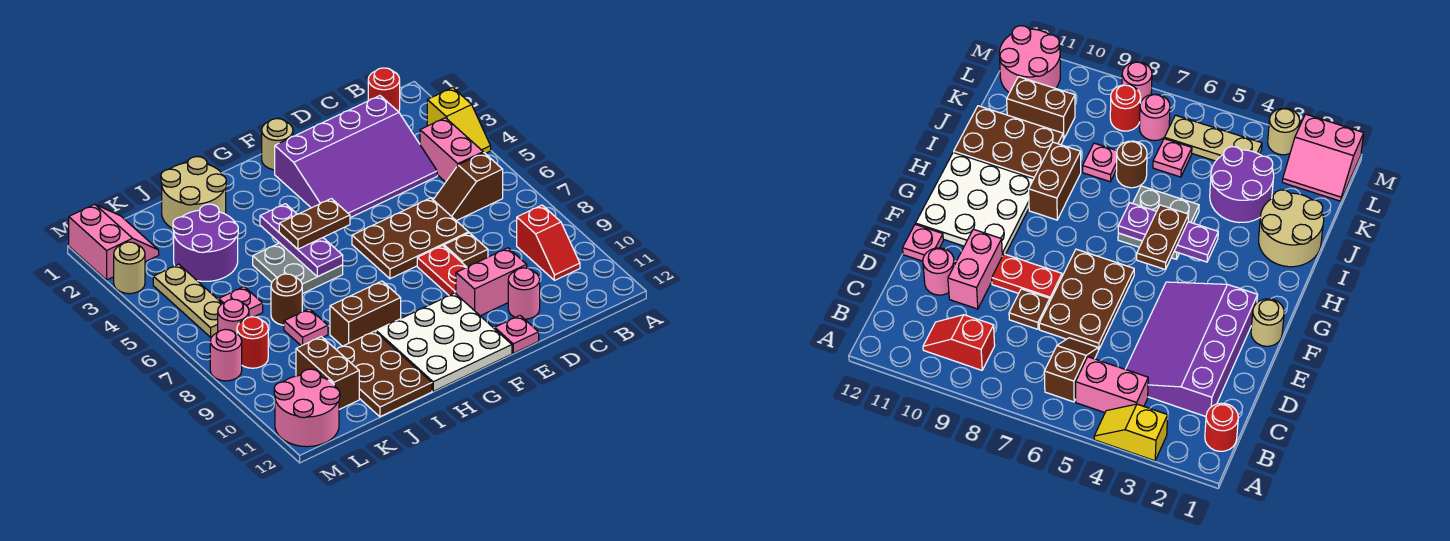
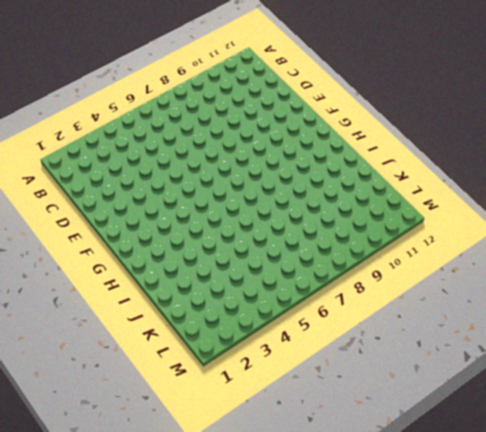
none -> yellow 1x2 slope [427,88,491,154]
none -> red 1x1 round brick [368,68,400,112]
none -> pink 1x2 brick [420,118,483,182]
none -> brown 1x2 slope [433,153,503,221]

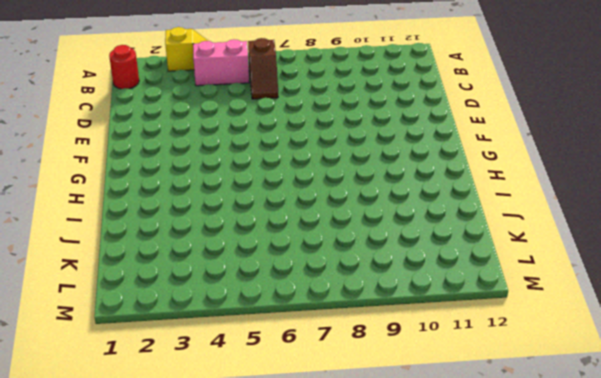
none -> red 1x2 slope [517,205,580,280]
none -> purple 3x4 slope [275,96,437,218]
none -> brown 2x3 plate [352,198,469,279]
none -> brown 1x1 plate [444,233,488,267]

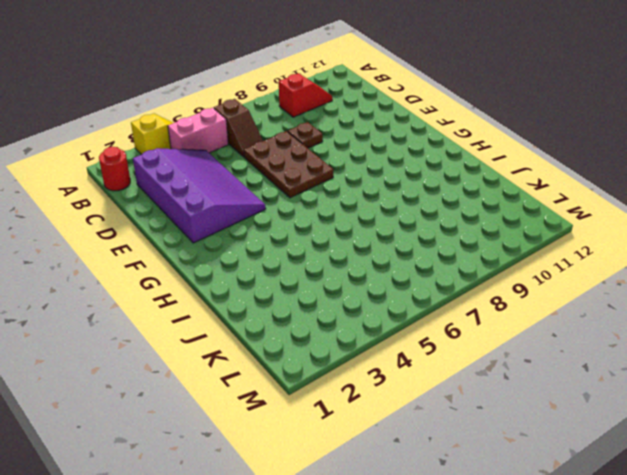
none -> pink 1x2 brick [456,248,527,316]
none -> pink 1x1 round brick [508,268,540,319]
none -> red 1x2 plate [417,246,467,296]
none -> pink 1x1 plate [495,316,539,353]

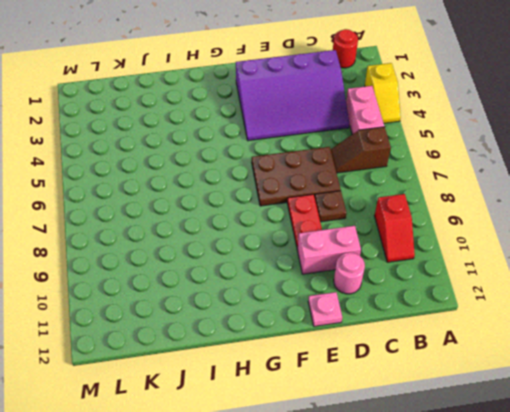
none -> tan 1x1 round brick [262,119,293,170]
none -> white 3x3 plate [376,293,512,391]
none -> grey 2x2 plate [253,243,343,294]
none -> brown 1x2 brick [330,281,401,346]

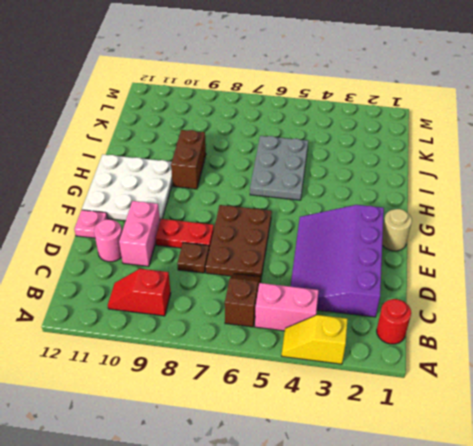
grey 2x3 plate [250,136,308,200] -> grey 2x2 plate [253,243,343,294]
none -> tan 2x2 round brick [161,157,226,229]
none -> brown 2x3 plate [336,331,432,417]
none -> purple 2x2 round brick [173,204,238,281]
none -> brown 1x1 round brick [271,274,302,325]

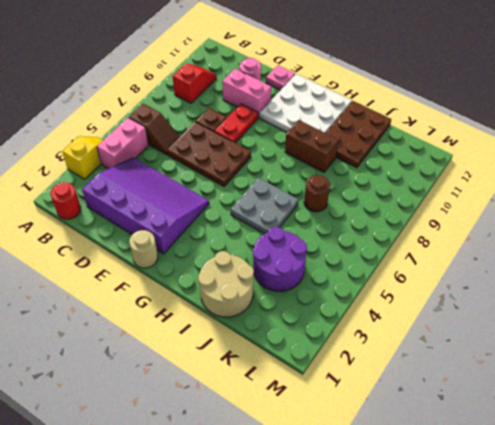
none -> pink 1x1 plate [284,309,328,346]
none -> pink 1x1 plate [219,287,263,317]
none -> brown 1x2 brick [296,337,359,409]
none -> pink 2x2 slope [69,204,159,280]

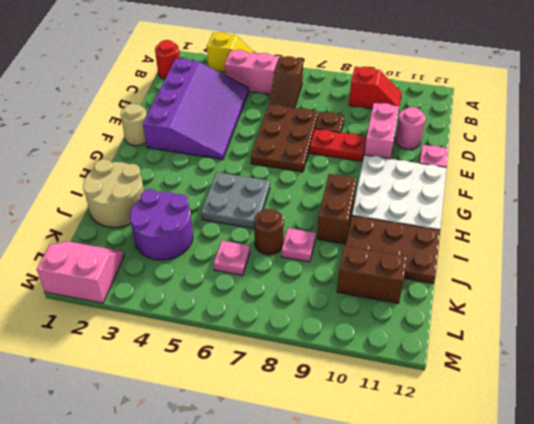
none -> tan 1x3 plate [153,264,222,337]
none -> pink 1x1 round brick [218,299,249,334]
none -> red 1x1 round brick [237,317,268,368]
none -> pink 2x2 round brick [274,369,340,447]

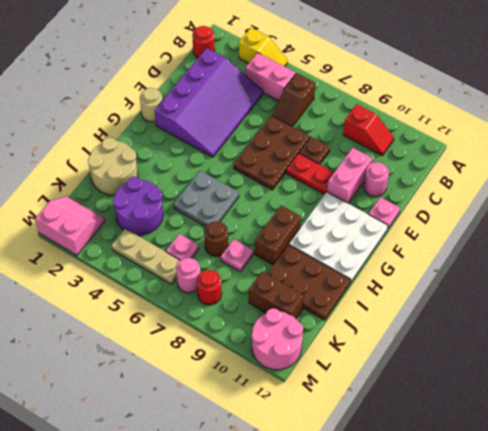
none -> tan 1x1 round brick [114,242,145,294]
none -> pink 1x1 round brick [210,329,242,381]
none -> purple 1x3 plate [260,204,343,277]
none -> brown 1x2 plate [279,199,350,249]

